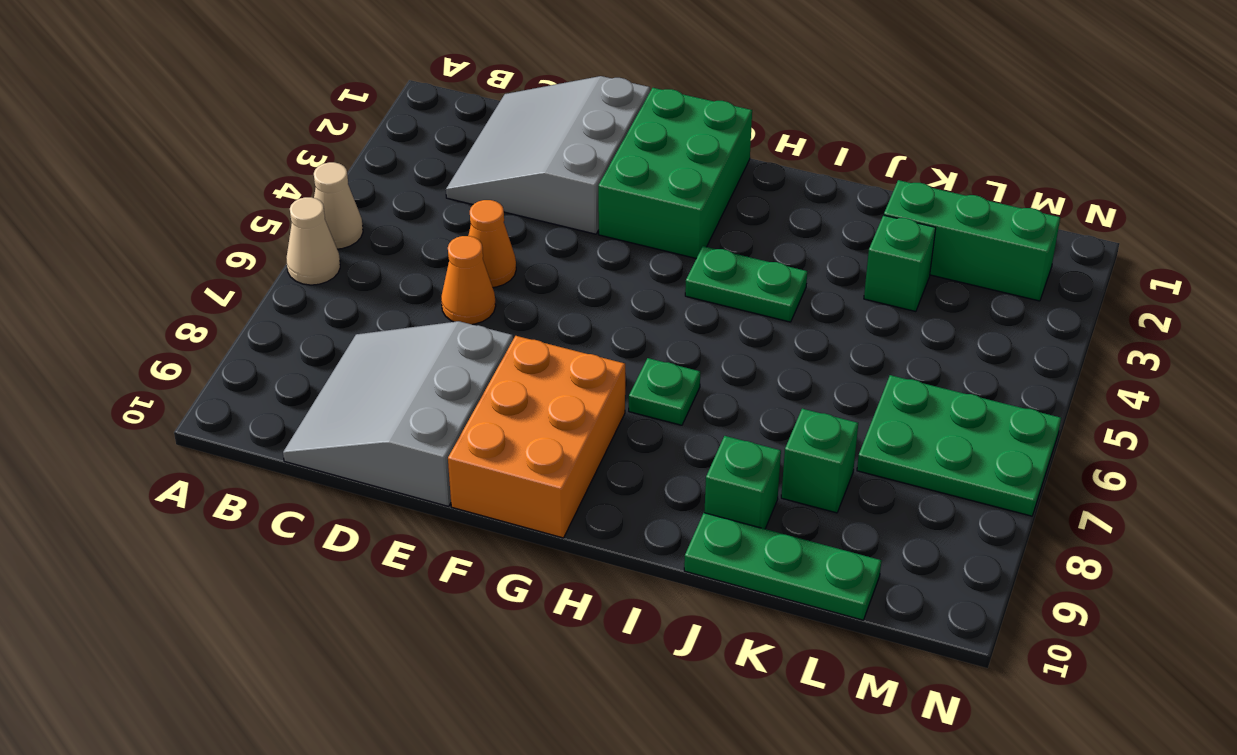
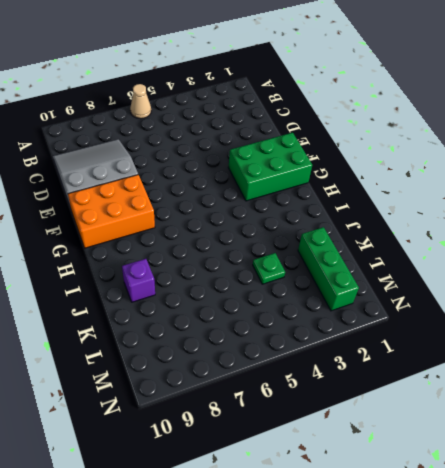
purple 1x1 brick [122,259,155,302] -> green 1x1 brick [704,436,781,529]
green 1x1 plate [253,253,285,284] -> green 1x1 plate moved to [629,358,700,425]
none -> tan 1x1 cone [314,162,363,249]
none -> grey 3x3 slope [446,76,650,234]
none -> orange 1x1 cone [468,200,516,287]

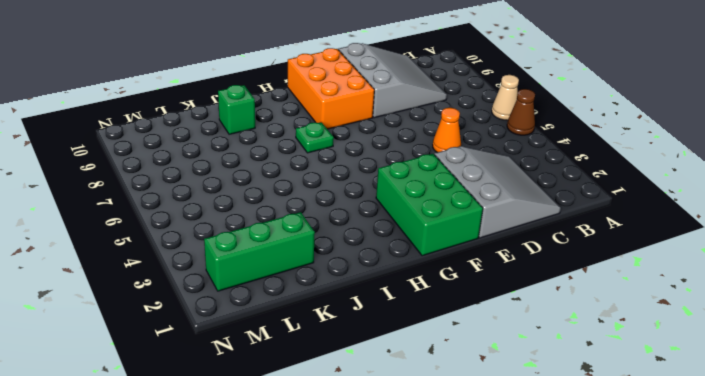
brown 1x1 cone [507,89,535,135] -> tan 1x1 cone [314,162,363,249]
none -> orange 1x1 cone [441,236,496,324]
none -> green 1x2 plate [685,246,807,322]
none -> green 1x3 plate [684,513,882,620]

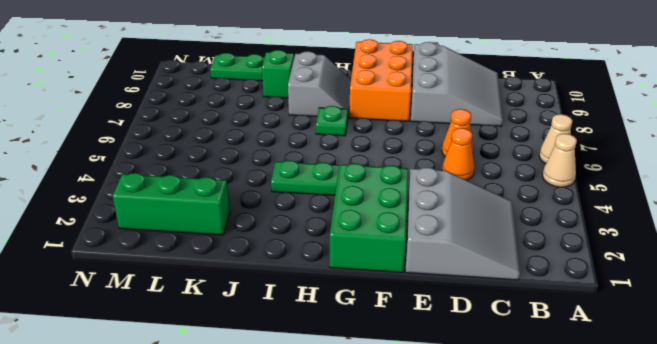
grey 2x2 slope [288,51,351,116] -> none
none -> green 1x1 brick [864,215,936,312]
none -> green 1x1 brick [781,409,858,513]
none -> green 2x3 plate [857,375,1061,516]

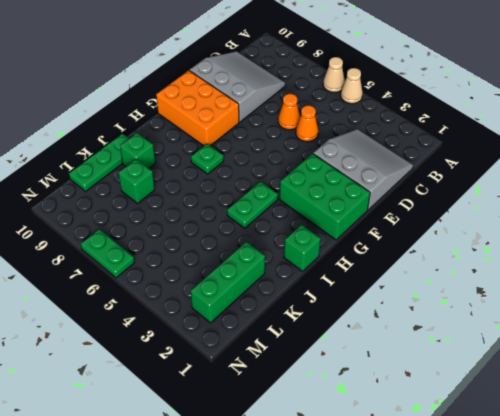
green 1x1 brick [284,225,321,271] -> green 1x1 brick moved to [864,215,936,312]
green 1x2 plate [81,229,135,278] -> green 2x3 plate [857,375,1061,516]

